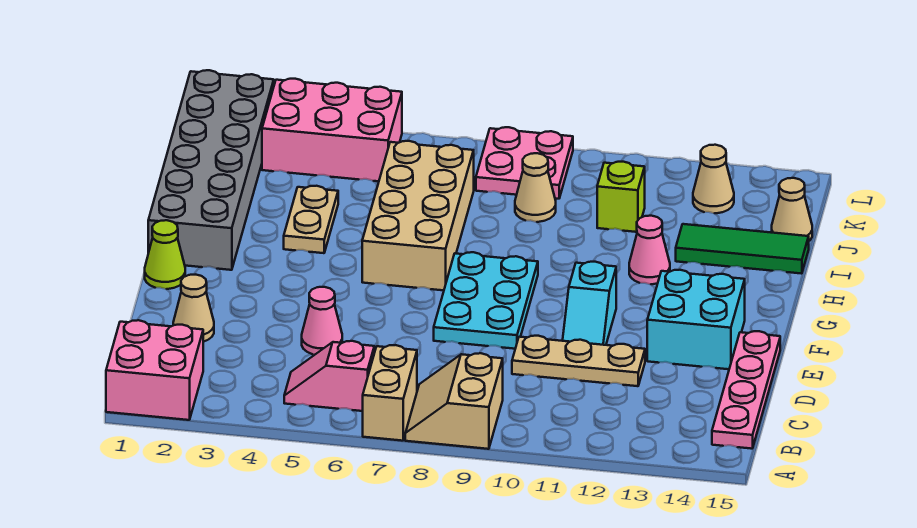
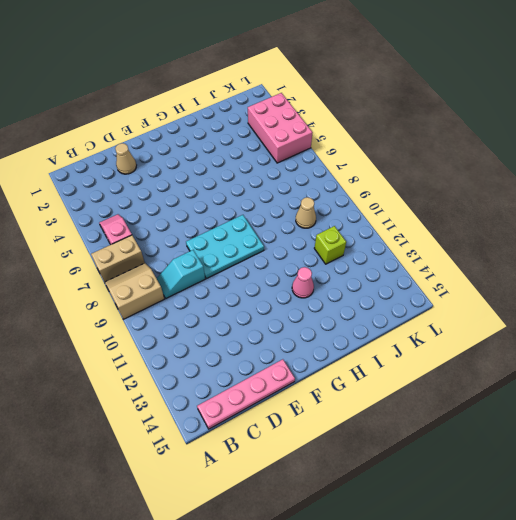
cyan 1x2 slope [157,250,205,298] -> cyan 1x2 slope moved to [563,262,616,345]
none -> pink 2x2 brick [106,320,203,420]
none -> pink 1x1 cone [302,287,342,354]
none -> tan 1x3 plate [512,336,645,386]

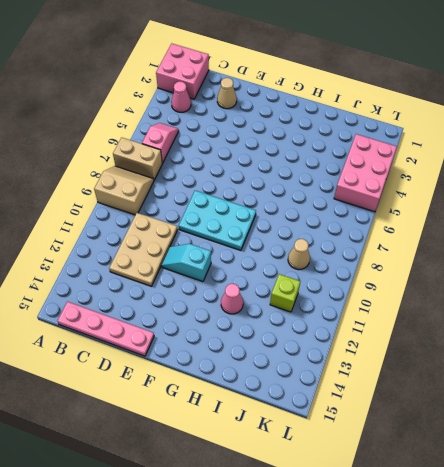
pink 1x1 cone [171,81,191,112] -> pink 1x1 cone moved to [302,287,342,354]
tan 2x3 plate [109,213,177,286] -> tan 1x3 plate [512,336,645,386]
none -> cyan 2x2 brick [647,270,745,369]
none -> lime 1x1 cone [145,220,185,289]
none -> grey 2x6 brick [148,70,274,270]

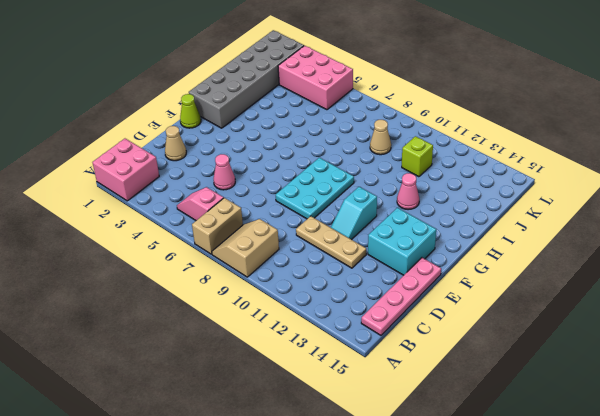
none -> tan 2x4 brick [362,141,474,290]
none -> tan 1x2 plate [284,186,338,253]
none -> green 1x3 tile [676,224,809,274]

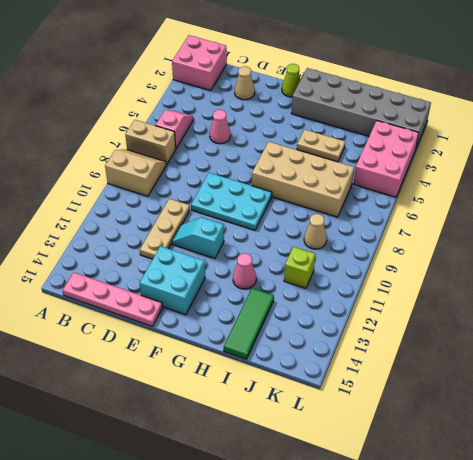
none -> tan 1x1 cone [772,178,812,241]
none -> pink 2x2 plate [476,127,573,199]
none -> tan 1x1 cone [693,145,734,213]

